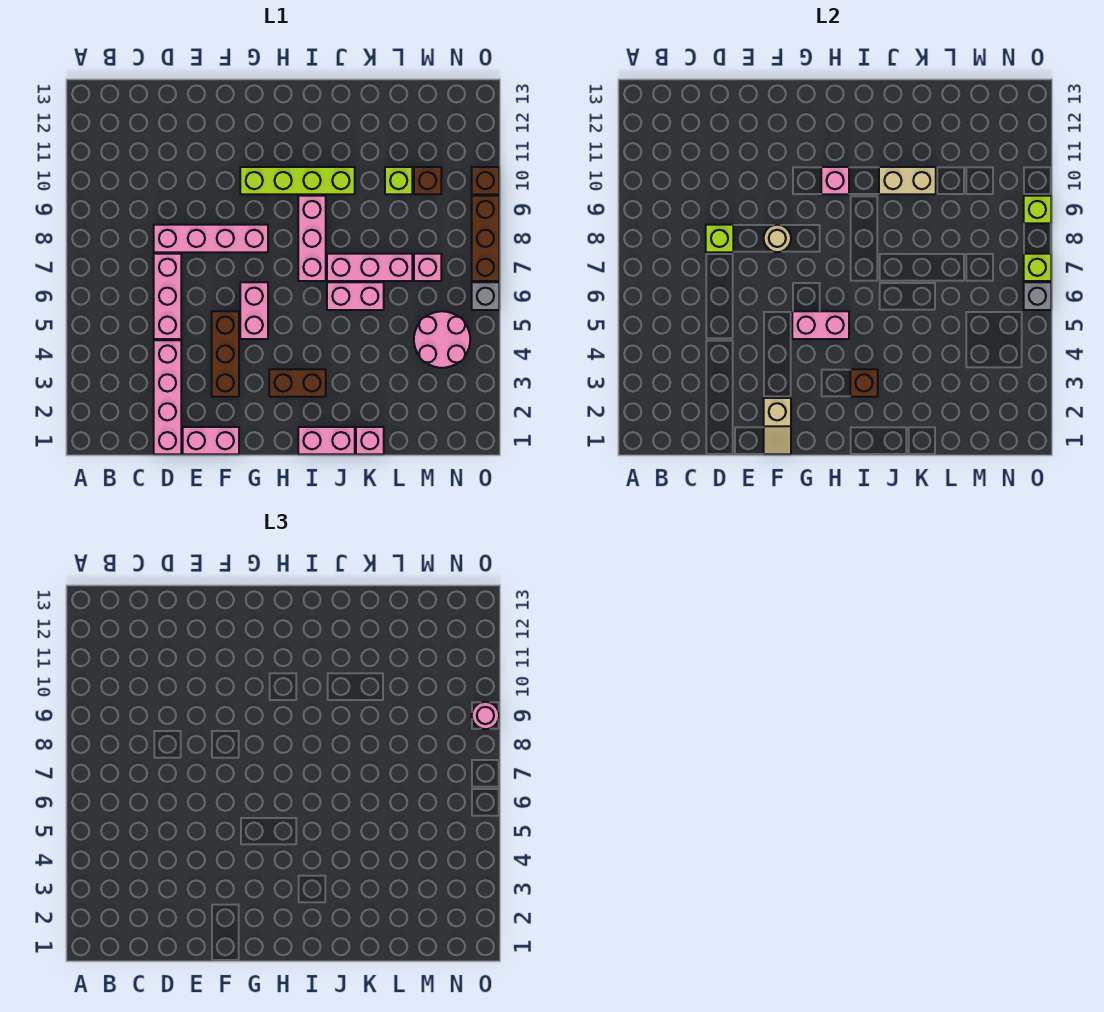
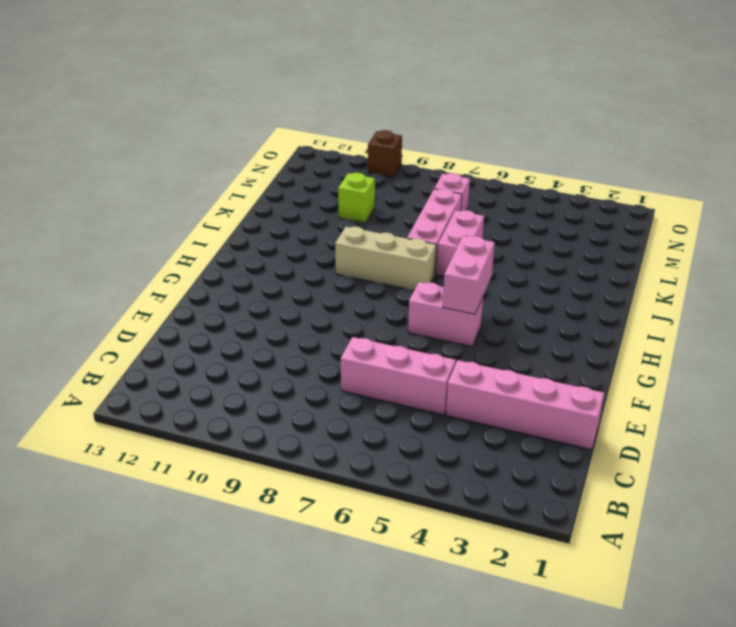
tan 1x3 brick [335,227,436,290] -> pink 1x3 brick [298,196,326,281]
none -> pink 1x4 brick [154,225,268,252]
none -> pink 1x2 brick [183,427,239,454]
none -> brown 1x3 brick [212,311,239,397]
none -> lime 1x4 brick [240,167,355,194]

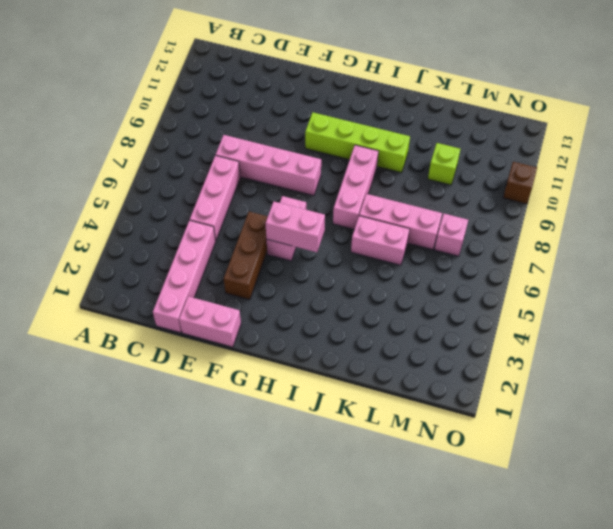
none -> brown 1x2 brick [269,369,326,397]
none -> pink 1x2 brick [298,427,355,454]
none -> pink 1x1 brick [356,427,384,454]
none -> pink 2x2 round brick [414,311,470,368]

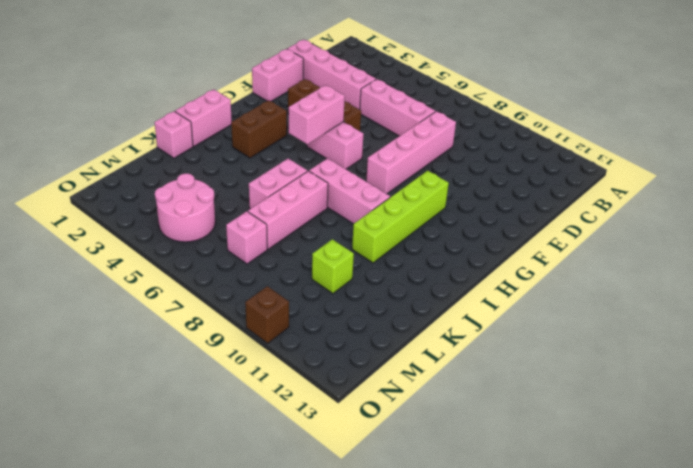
none -> brown 1x1 brick [414,167,441,194]
none -> grey 1x1 brick [472,282,499,310]
none -> brown 1x3 brick [472,196,499,281]
none -> lime 1x1 brick [706,225,733,252]

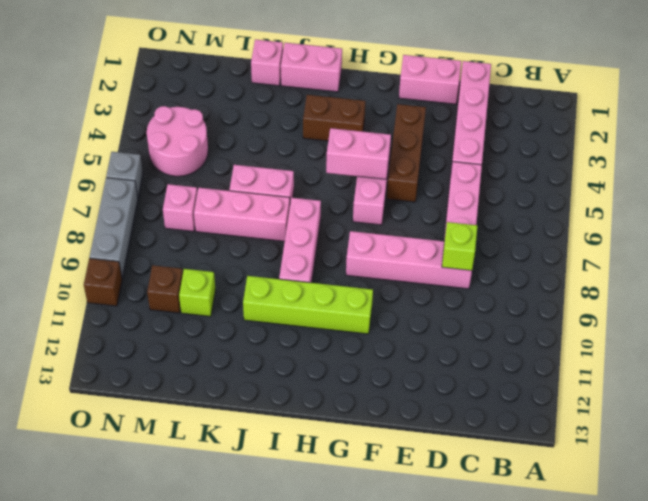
grey 1x3 brick [89,178,138,278] -> brown 1x3 brick [472,196,499,281]
none -> tan 1x2 slope [764,398,791,454]
none -> tan 1x1 round brick [764,225,791,252]
none -> pink 1x1 brick [821,167,849,194]
none -> brown 1x1 brick [850,369,878,397]

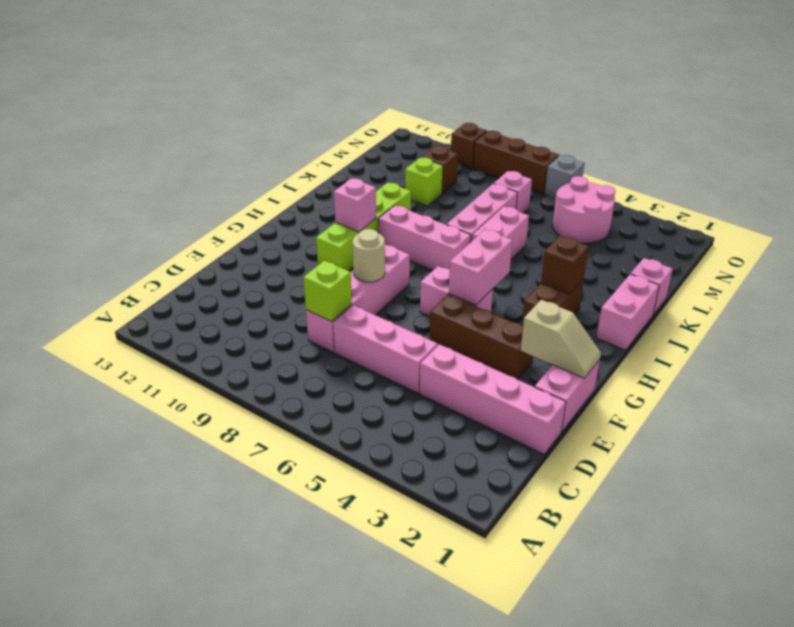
none -> tan 1x2 brick [879,167,936,194]
none -> grey 1x1 brick [1024,282,1051,310]
none -> lime 1x1 brick [1024,254,1051,281]
none -> lime 1x1 brick [1024,196,1051,223]

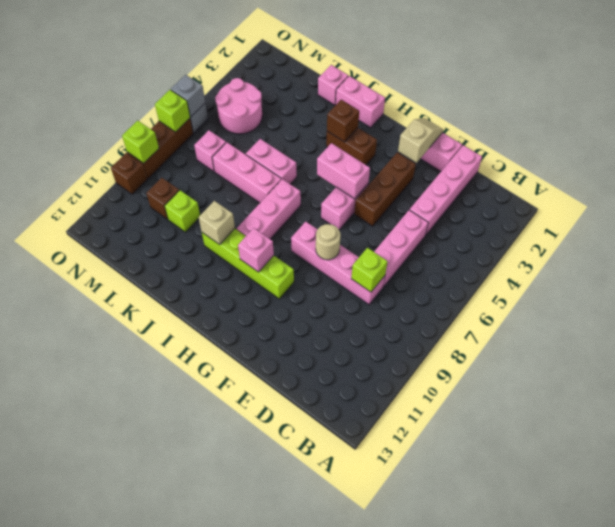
tan 1x1 brick [199,201,235,245] -> tan 1x2 brick [879,167,936,194]
none -> pink 1x1 round brick [472,702,499,729]

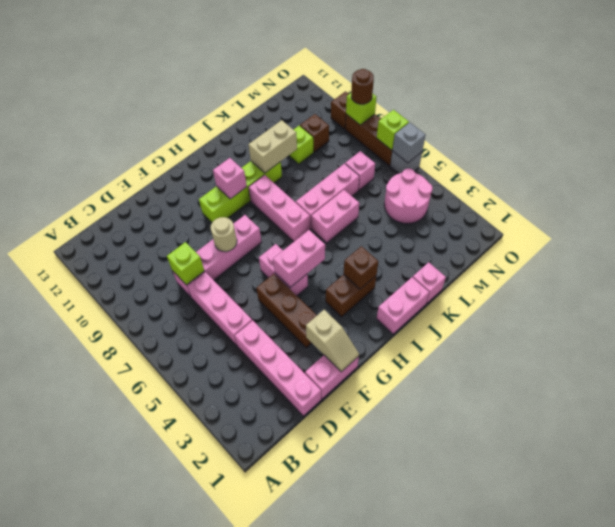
brown 1x1 round brick [351,69,374,104] -> pink 1x1 round brick [472,702,499,729]

